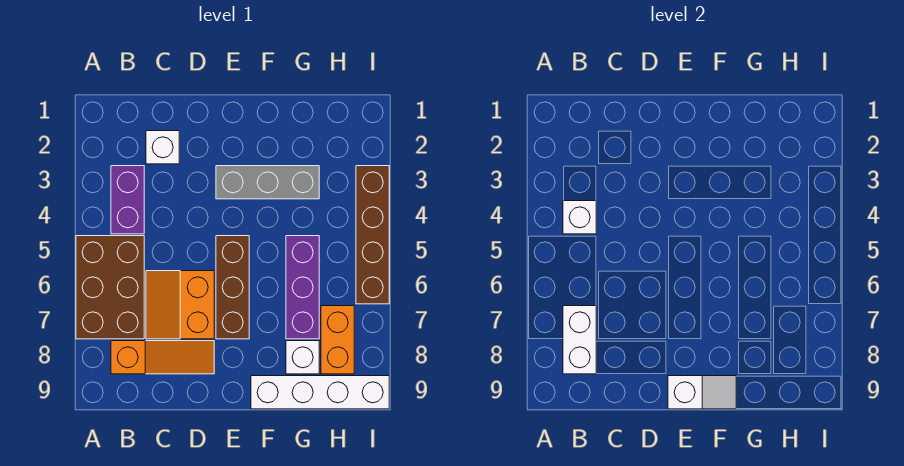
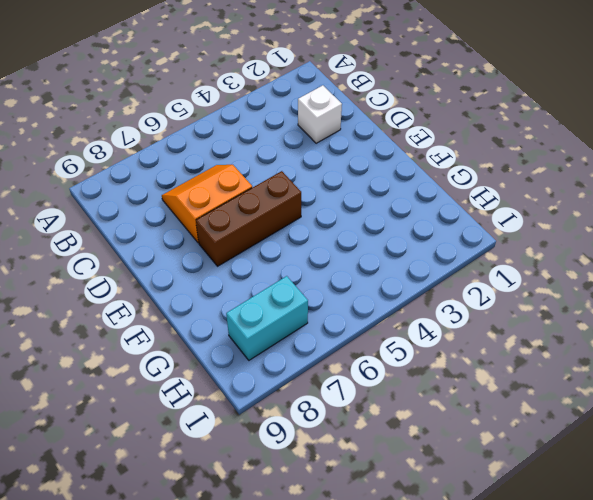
cyan 1x2 brick [226,276,308,360] -> orange 1x2 brick [321,306,354,374]
none -> brown 2x3 brick [76,236,144,339]
none -> purple 1x2 brick [111,166,144,234]
none -> orange 1x3 slope [111,341,214,374]

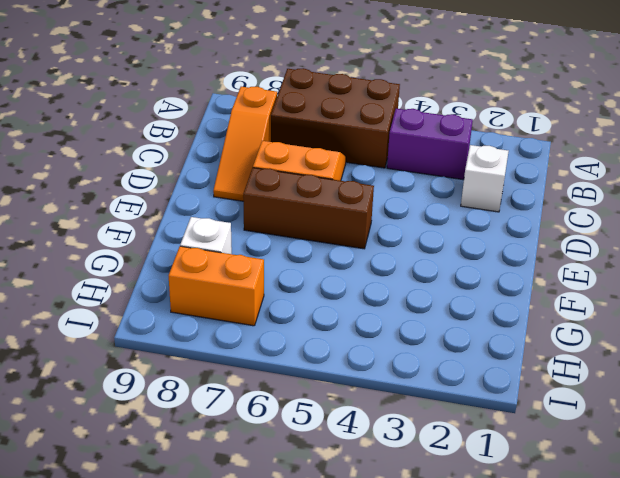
none -> grey 1x3 brick [216,166,319,199]
none -> white 1x4 brick [251,376,389,409]
none -> purple 1x3 brick [286,236,319,339]

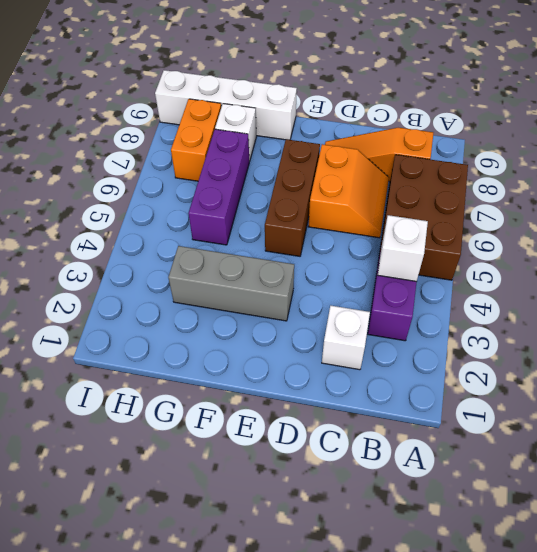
none -> brown 1x4 brick [356,166,389,304]
none -> white 1x2 brick [563,306,596,374]
none -> white 1x2 slope [668,376,736,409]

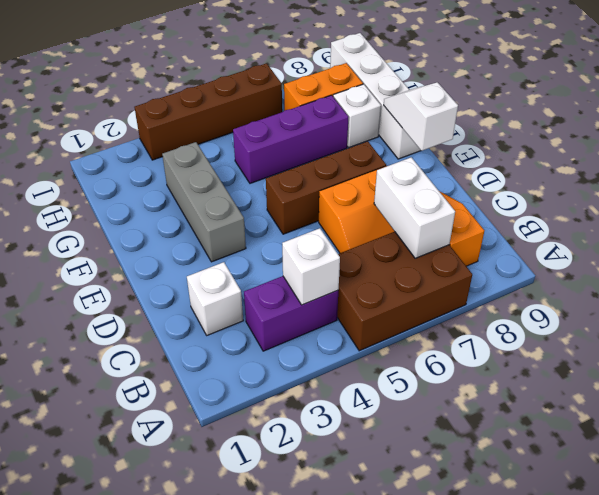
white 1x2 brick [374,157,455,258] -> white 1x2 brick turned to [563,306,596,374]

